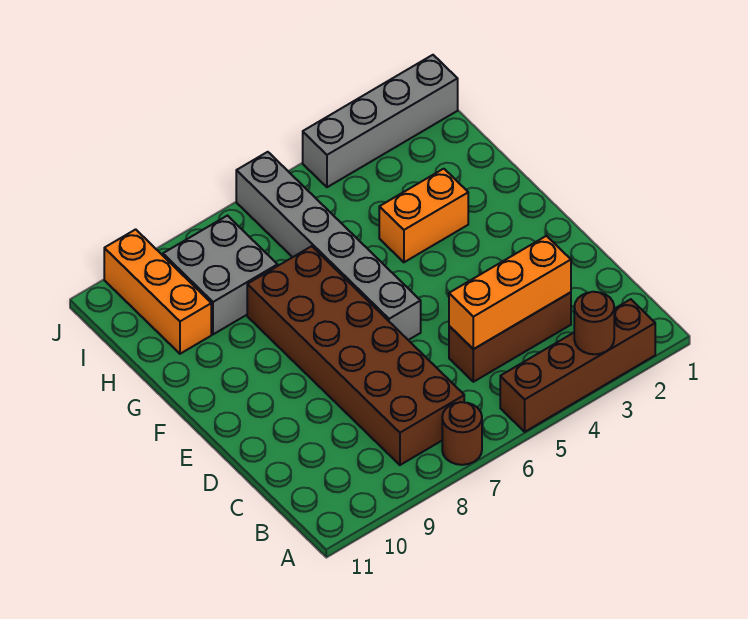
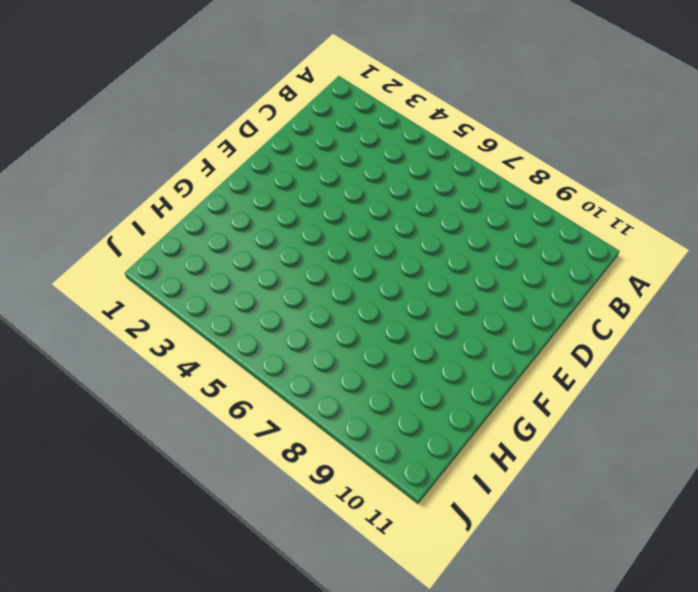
none -> brown 1x4 brick [500,299,655,432]
none -> brown 1x1 round brick [442,402,482,465]

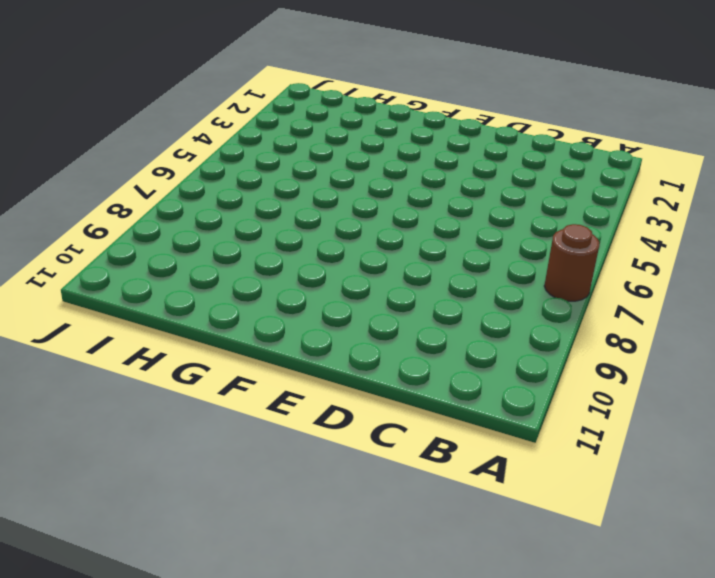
none -> brown 1x4 brick [500,299,655,432]
none -> brown 2x6 brick [247,246,464,465]

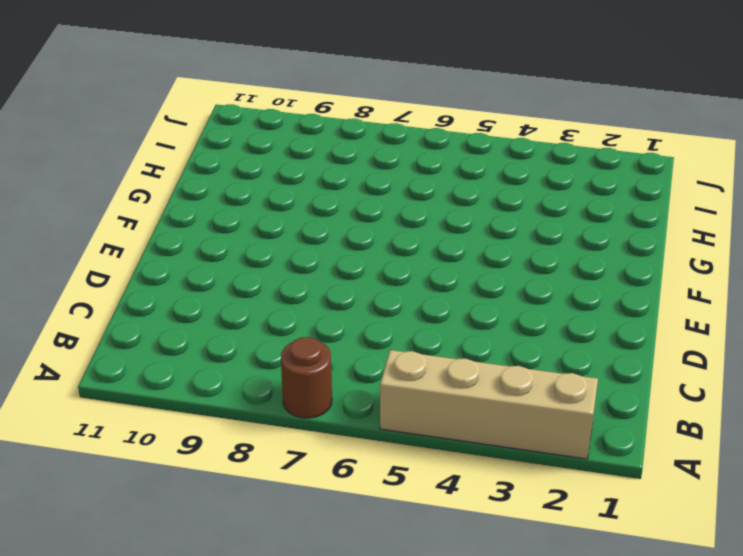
tan 1x4 brick [380,350,598,459] -> brown 1x4 brick [500,299,655,432]
none -> brown 2x6 brick [247,246,464,465]
none -> brown 1x3 brick [449,292,571,382]

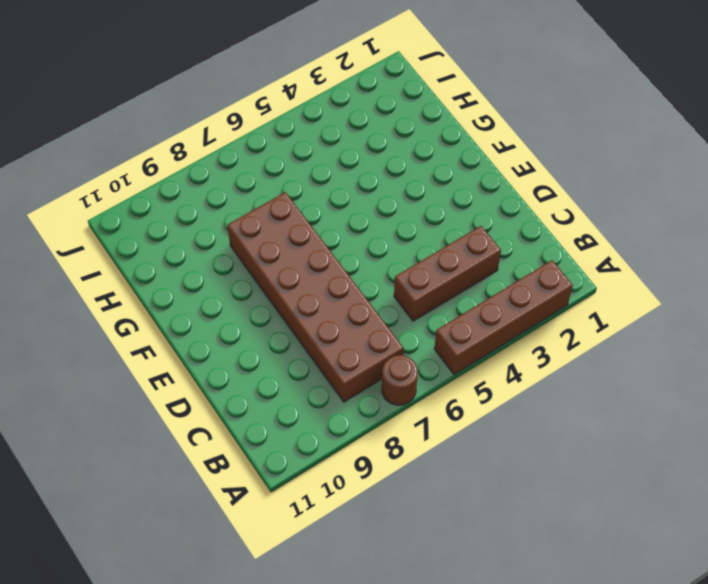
none -> grey 1x6 brick [236,152,421,340]
none -> orange 1x2 brick [379,169,468,262]

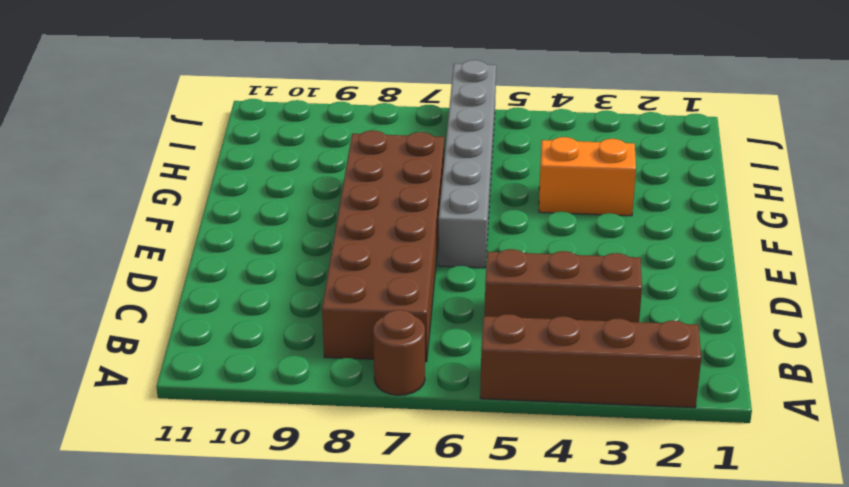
none -> grey 2x2 brick [163,216,278,334]
none -> orange 1x3 brick [104,229,211,354]

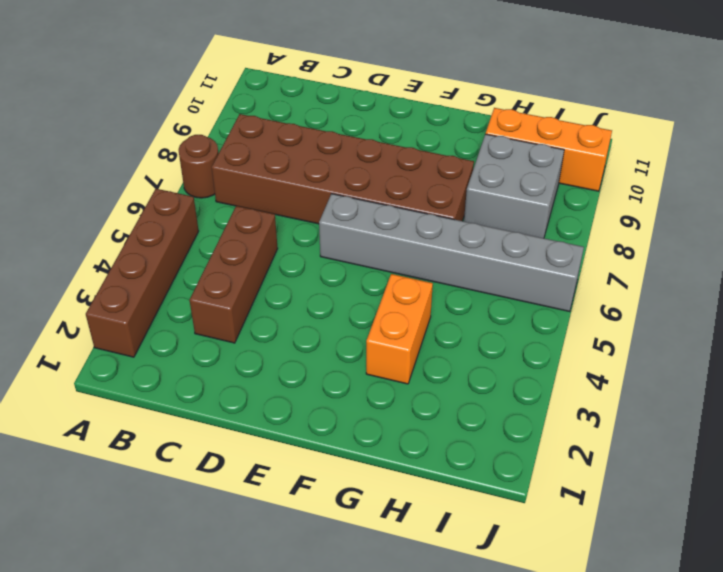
none -> grey 1x4 brick [303,55,458,187]
none -> brown 1x1 round brick [574,292,614,354]

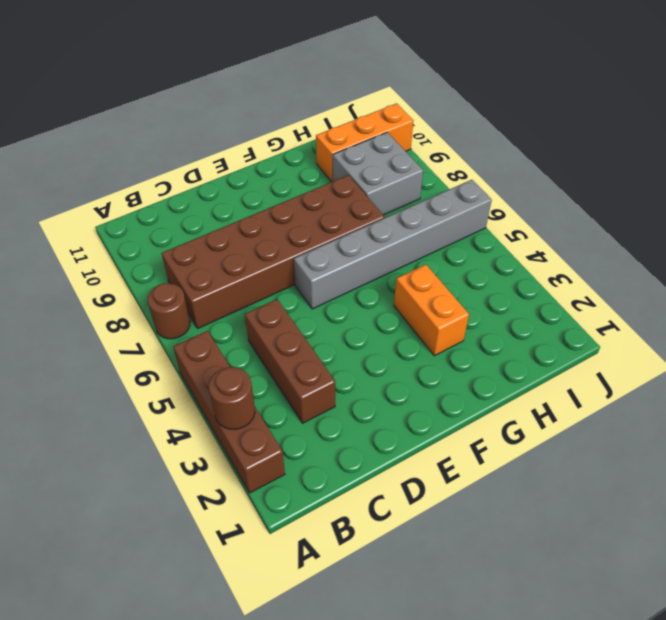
none -> grey 1x4 brick [303,55,458,187]
none -> orange 1x3 brick [449,236,571,349]

